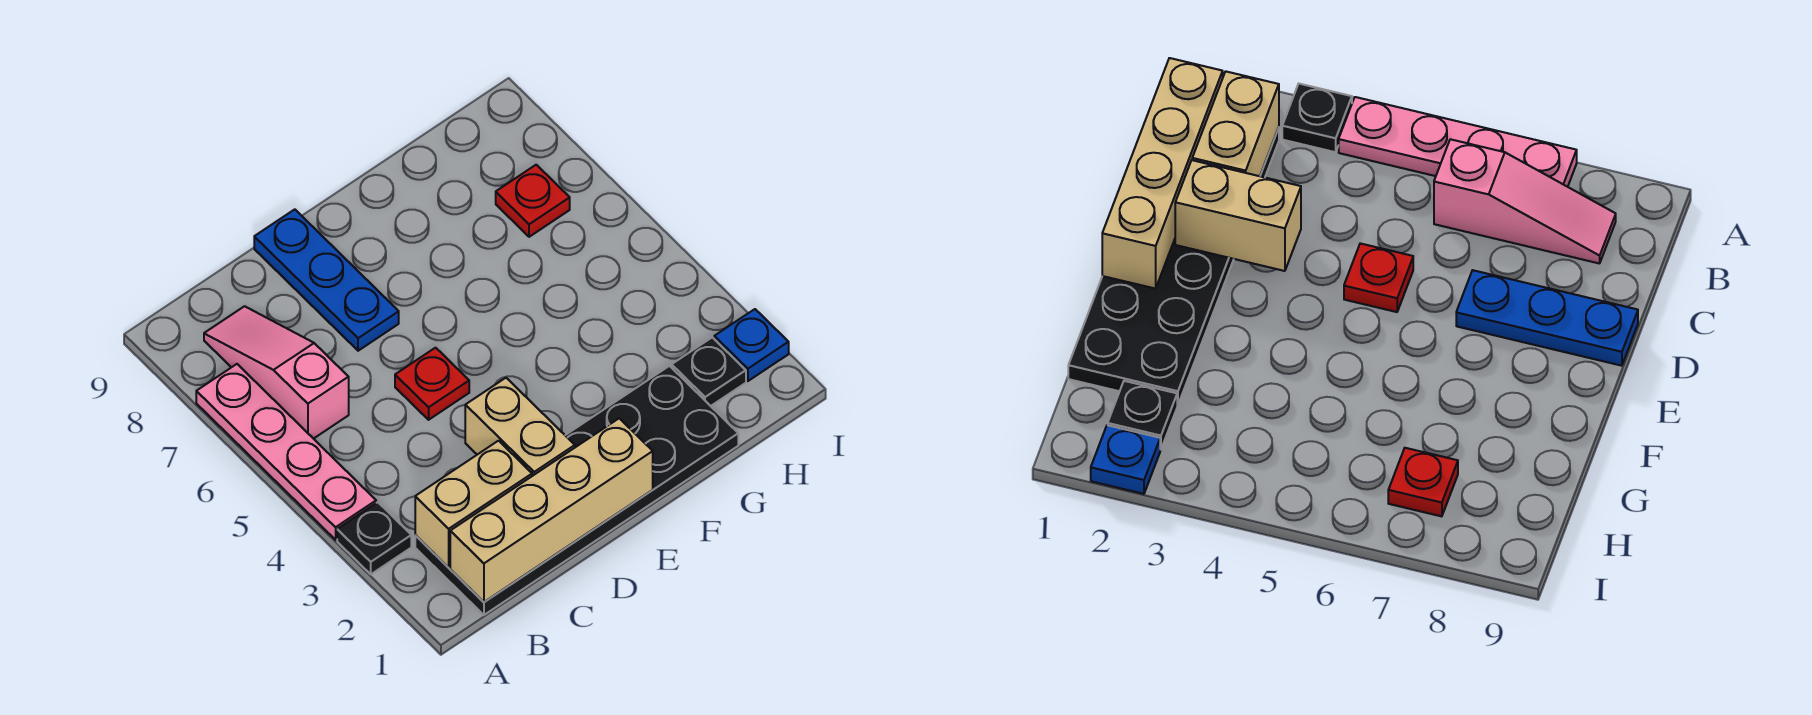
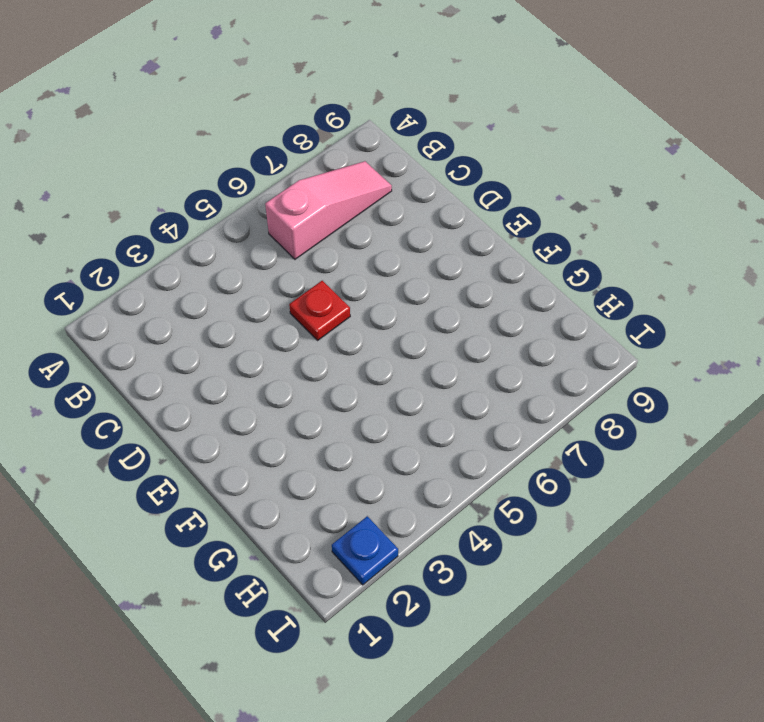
none -> black 1x1 plate [337,502,411,574]
none -> pink 1x4 plate [196,364,376,540]
none -> black 2x6 plate [415,366,738,615]

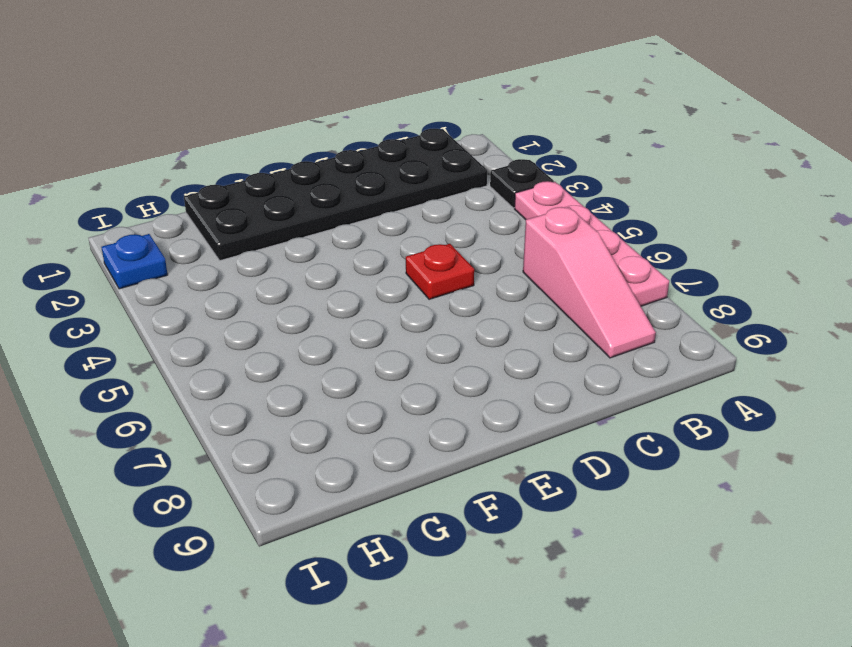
none -> blue 1x3 plate [254,209,399,351]
none -> black 1x1 plate [672,337,746,406]
none -> red 1x1 plate [496,165,570,237]

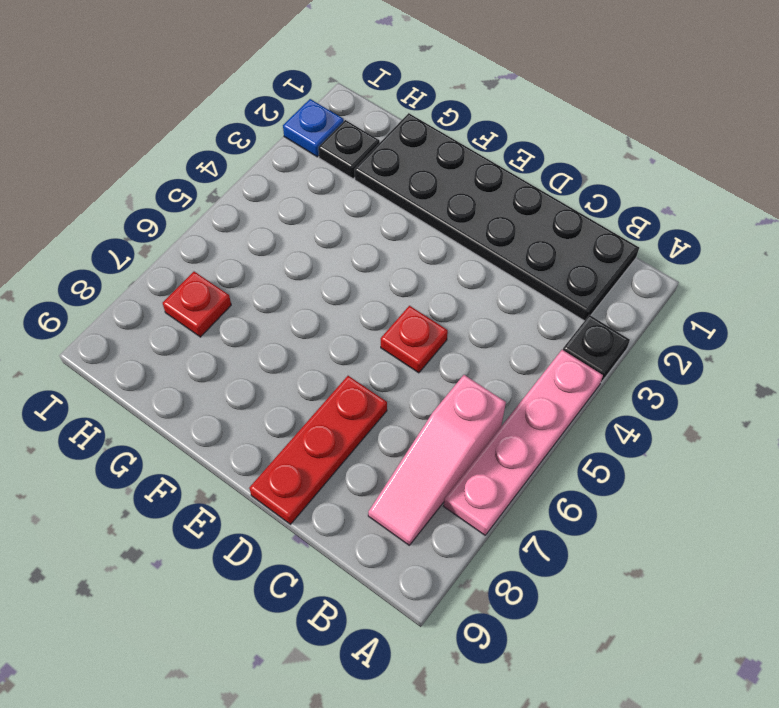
red 1x3 plate [249,376,387,524] -> blue 1x3 plate [254,209,399,351]
none -> tan 1x4 brick [450,418,653,602]
none -> tan 1x2 brick [415,441,532,568]
none -> tan 1x2 brick [465,378,575,476]

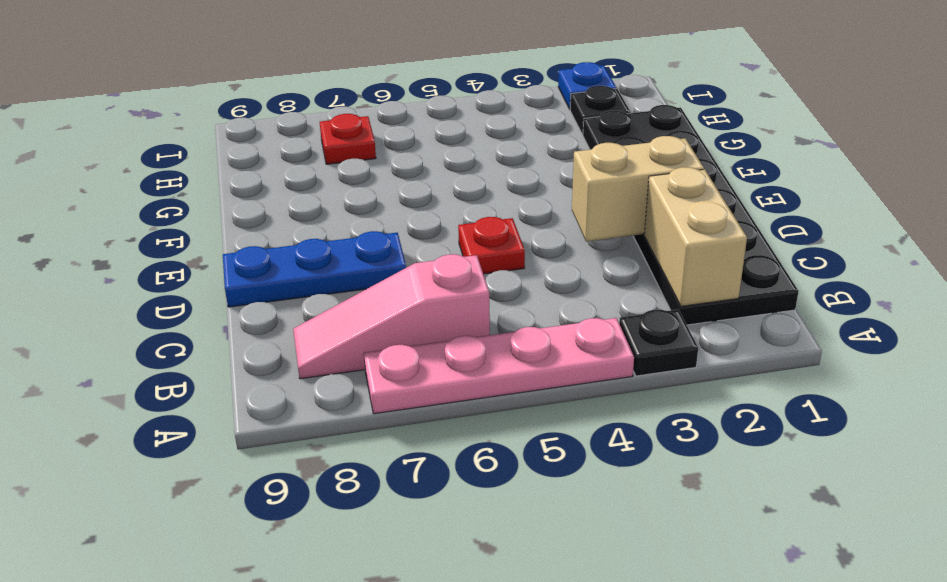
none -> tan 1x4 brick [450,418,653,602]

